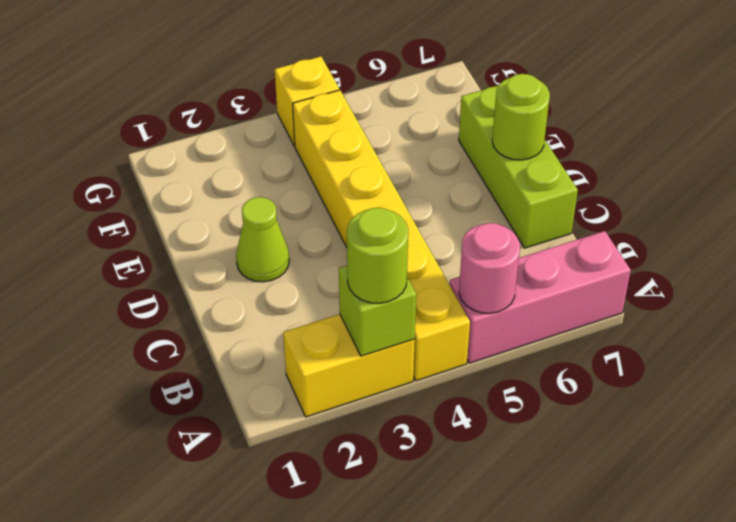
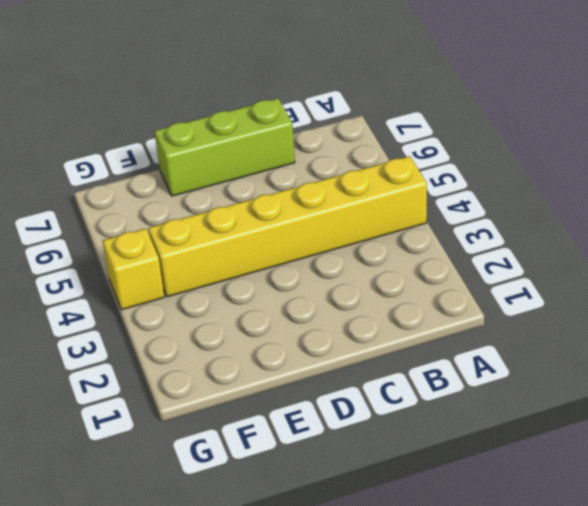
none -> yellow 1x2 brick [283,314,415,417]
none -> pink 1x3 brick [449,231,631,363]

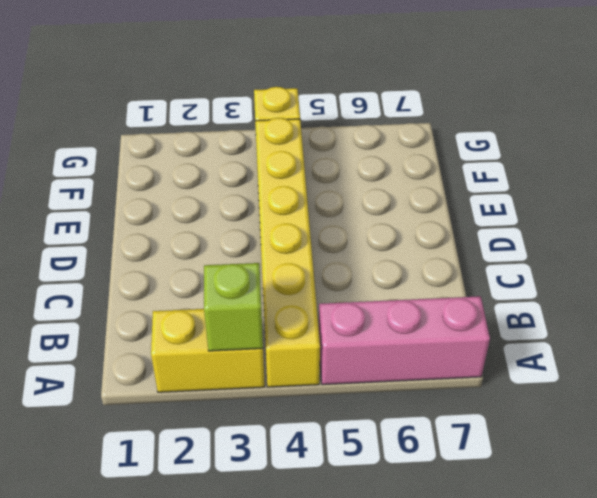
none -> lime 1x3 brick [459,86,578,248]
none -> lime 1x1 cone [236,197,289,282]

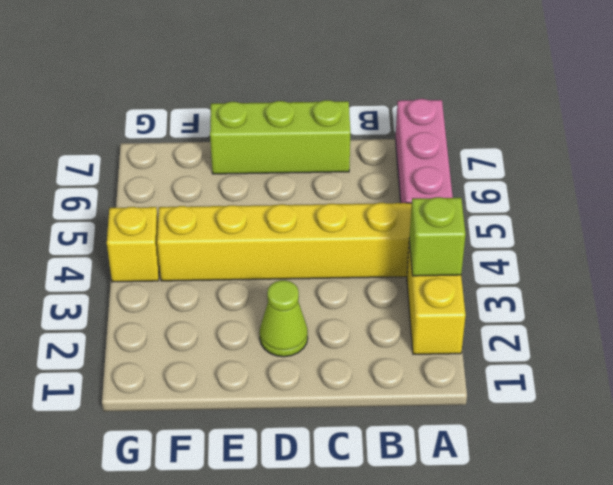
none -> pink 1x1 round brick [459,223,520,313]
none -> lime 1x1 round brick [492,74,550,160]

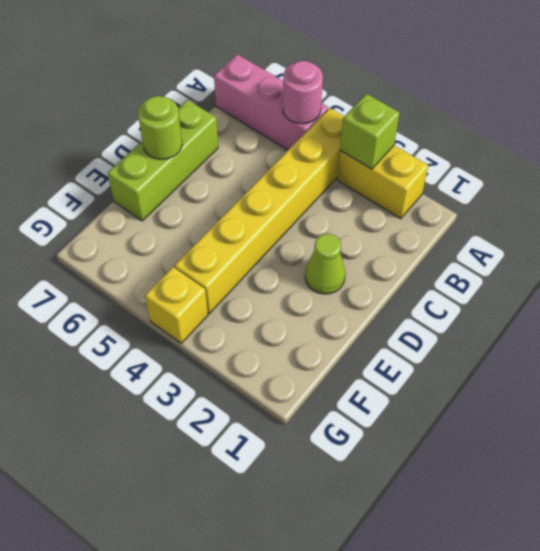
none -> lime 1x1 round brick [347,208,408,303]

